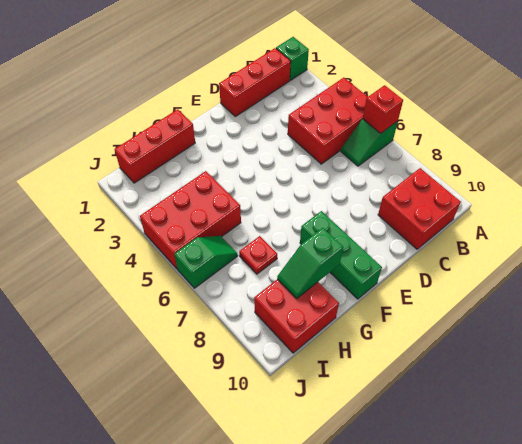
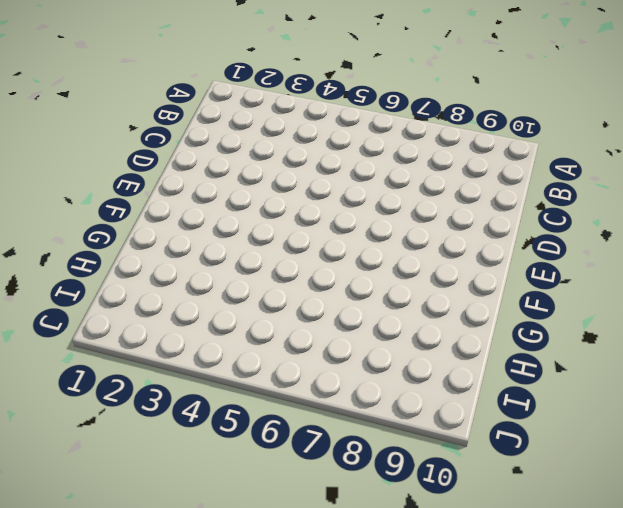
none -> green 1x1 brick [276,37,309,80]
none -> red 2x3 brick [288,78,368,164]
none -> green 1x2 slope [341,119,398,166]

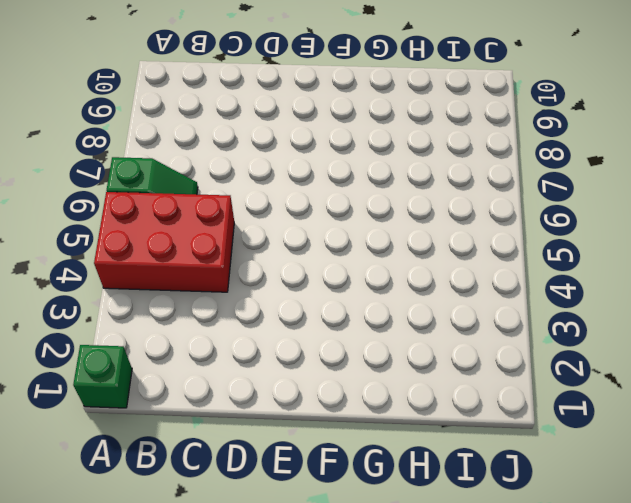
none -> red 1x3 brick [219,48,291,117]
none -> red 2x2 brick [378,168,461,249]
none -> green 1x3 brick [300,211,382,299]

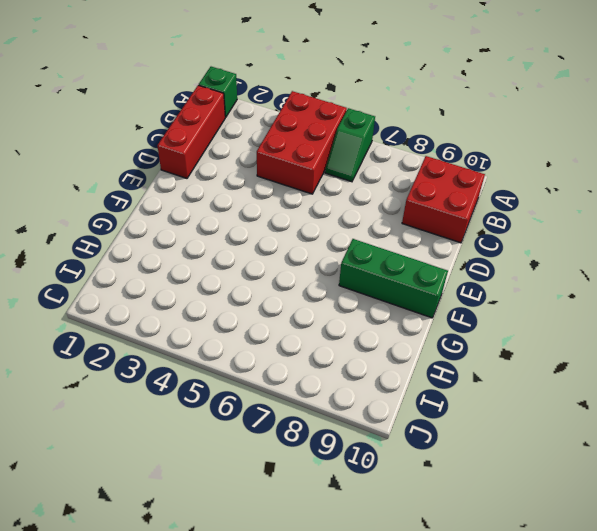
none -> red 1x3 brick [115,109,195,183]
none -> red 2x3 brick [140,171,241,269]
none -> red 1x1 plate [239,236,277,274]

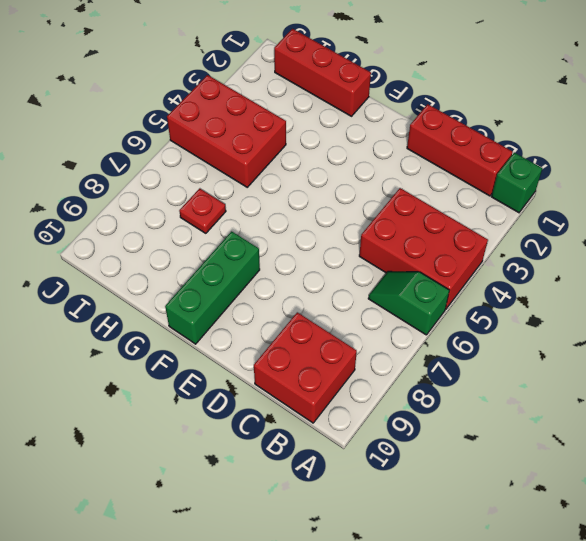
none -> red 2x2 brick [254,279,339,353]
none -> green 1x2 slope [174,236,238,288]
none -> red 1x1 brick [363,85,403,134]

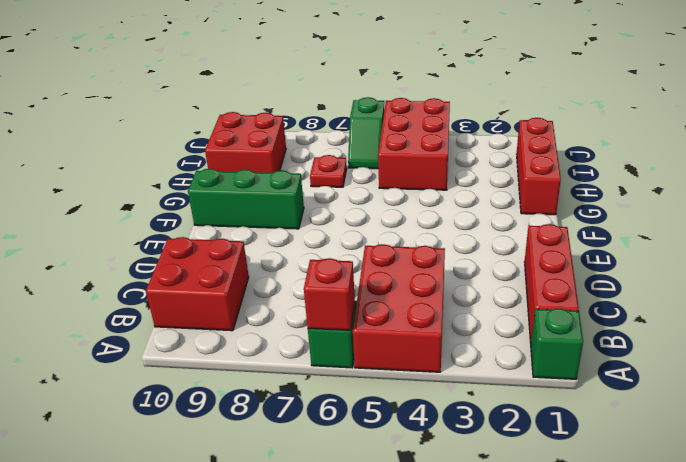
none -> green 1x2 slope [277,228,343,298]

